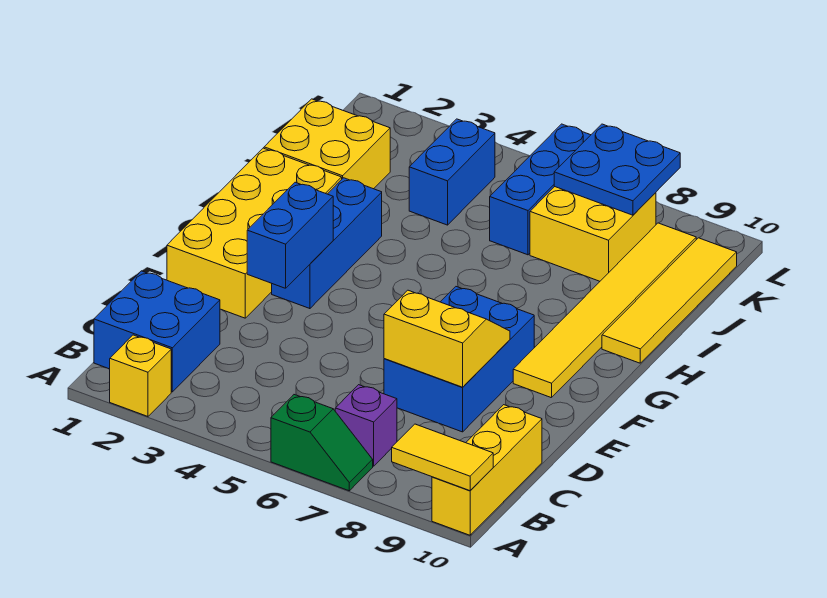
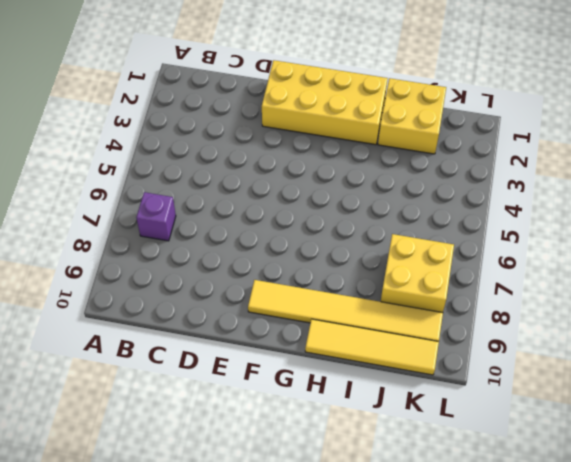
none -> yellow 1x1 brick [110,335,171,416]
none -> green 1x2 slope [271,395,373,491]
none -> yellow 1x3 brick [432,405,542,535]

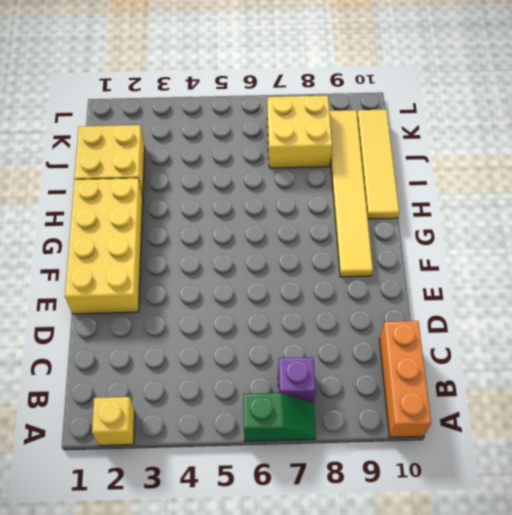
orange 1x3 brick [379,321,431,437] -> yellow 1x3 brick [432,405,542,535]
none -> blue 2x2 brick [94,271,220,392]
none -> blue 2x3 brick [384,287,534,432]
none -> blue 1x3 brick [272,178,382,309]

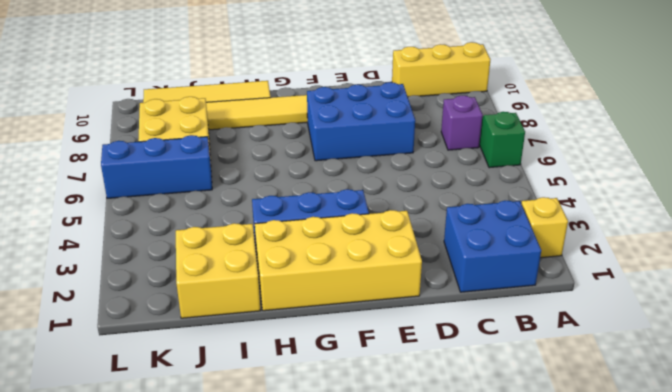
none -> blue 1x2 brick [409,119,495,225]
none -> yellow 1x2 tile [392,424,493,491]
none -> yellow 2x2 slope [384,290,510,387]

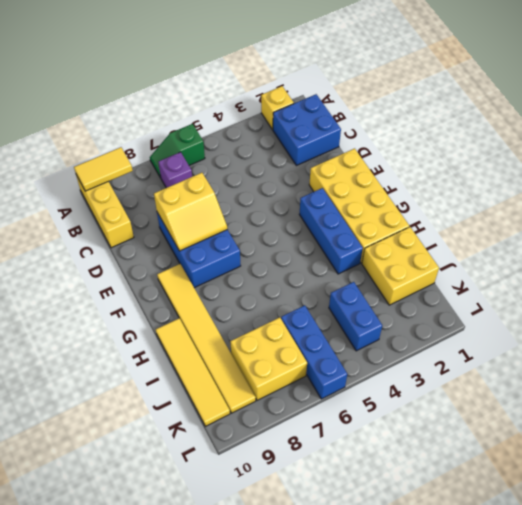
none -> blue 1x2 brick [247,182,333,288]
none -> blue 2x2 plate [554,124,680,215]

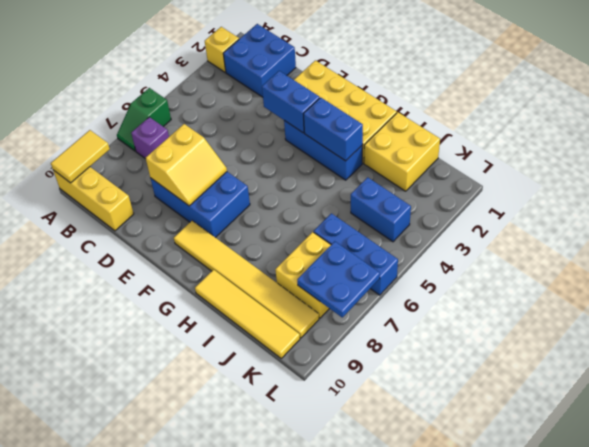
blue 1x2 brick [304,98,363,161] -> none

